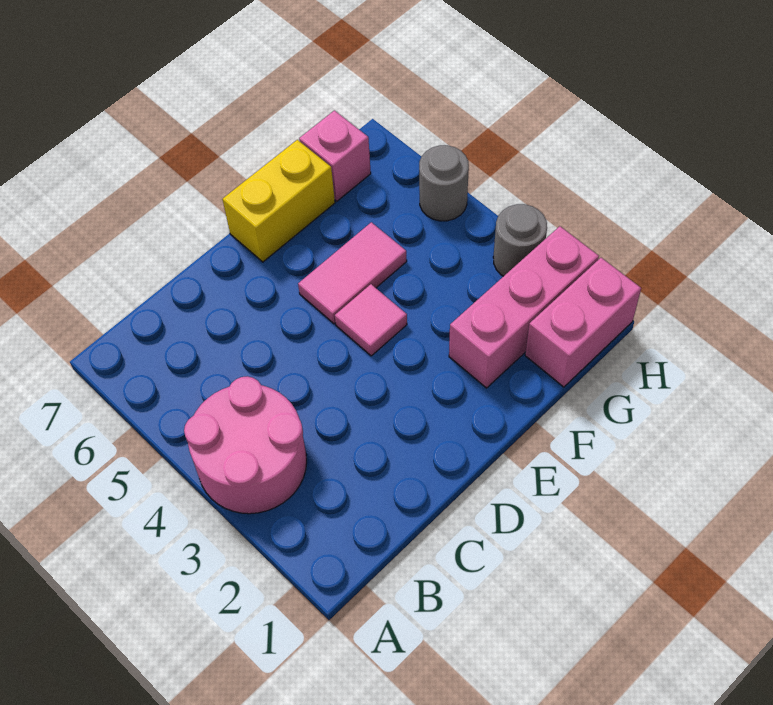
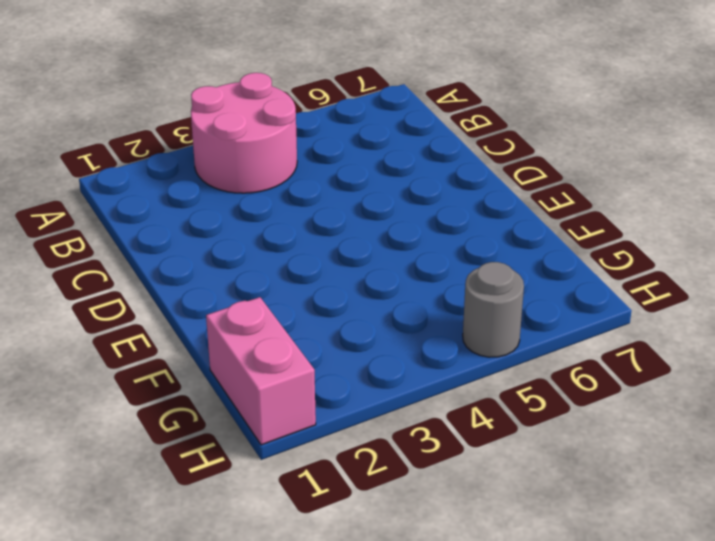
none -> pink 1x1 tile [335,284,407,356]
none -> pink 1x2 tile [298,222,407,324]

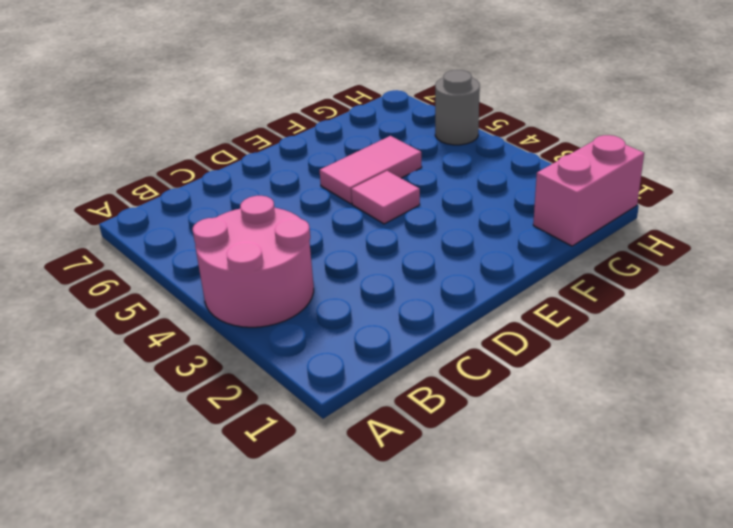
none -> yellow 1x2 brick [222,140,335,262]
none -> pink 1x3 brick [449,226,599,388]

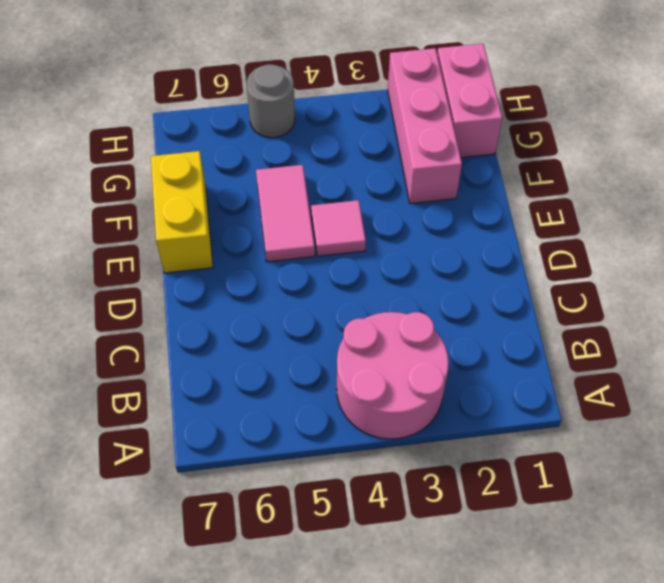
none -> pink 1x1 brick [299,110,371,201]
none -> grey 1x1 round brick [493,204,547,276]

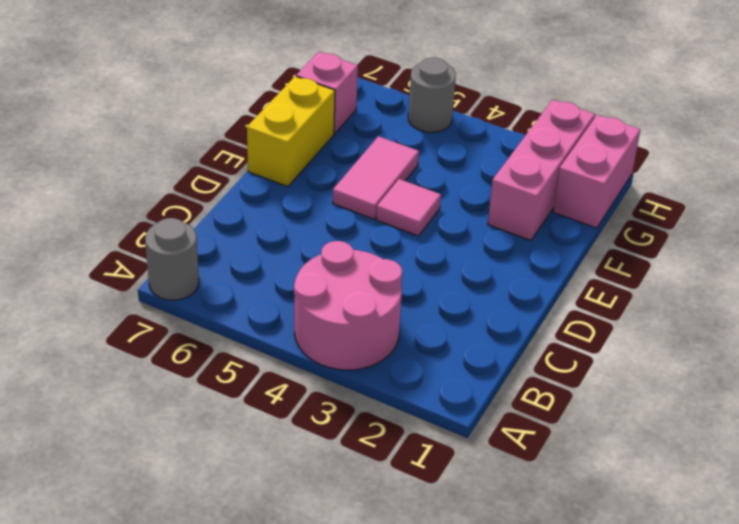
grey 1x1 round brick [145,218,199,300] -> grey 1x1 round brick moved to [493,204,547,276]

